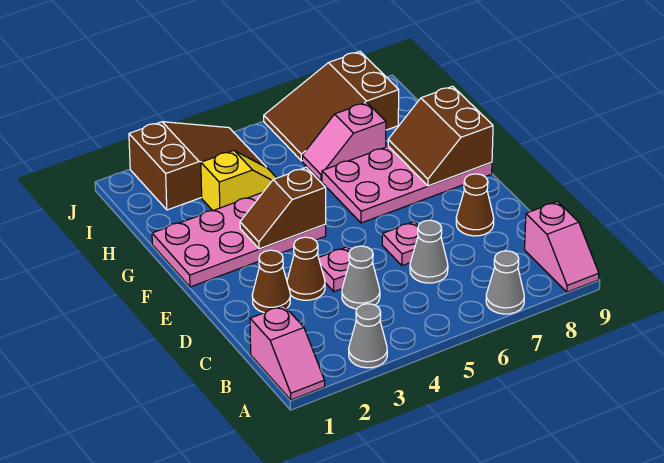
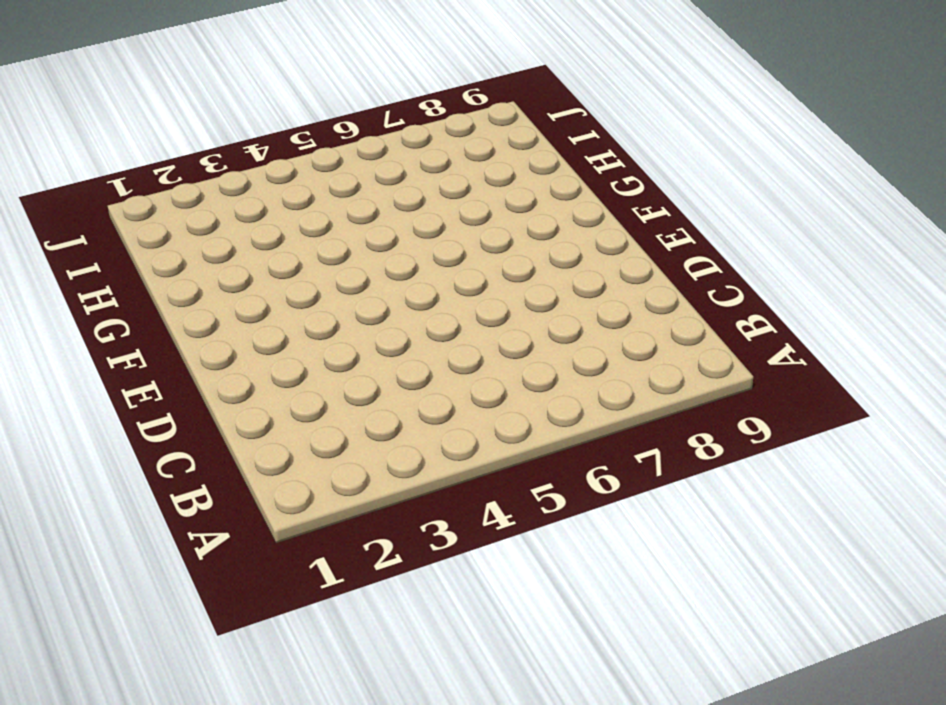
none -> pink 1x2 slope [250,306,325,400]
none -> grey 1x1 cone [349,304,387,368]
none -> grey 1x1 cone [486,251,524,314]

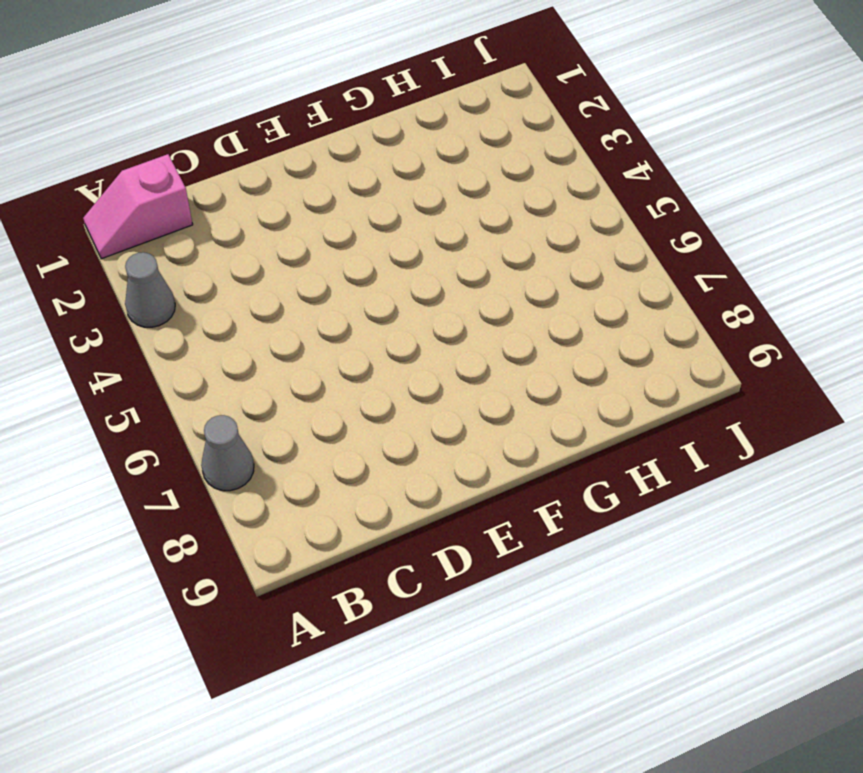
none -> pink 1x2 slope [525,202,599,292]
none -> grey 1x1 cone [342,246,380,309]
none -> grey 1x1 cone [410,220,448,283]

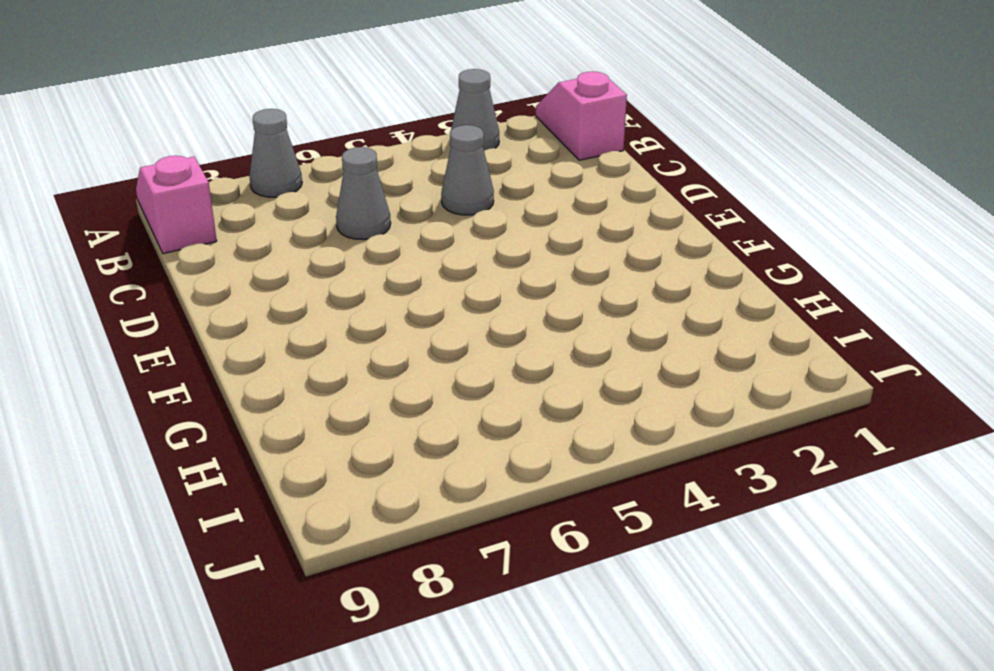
none -> brown 1x1 cone [252,250,290,313]
none -> brown 1x1 cone [287,237,325,300]
none -> pink 1x1 plate [319,247,350,292]

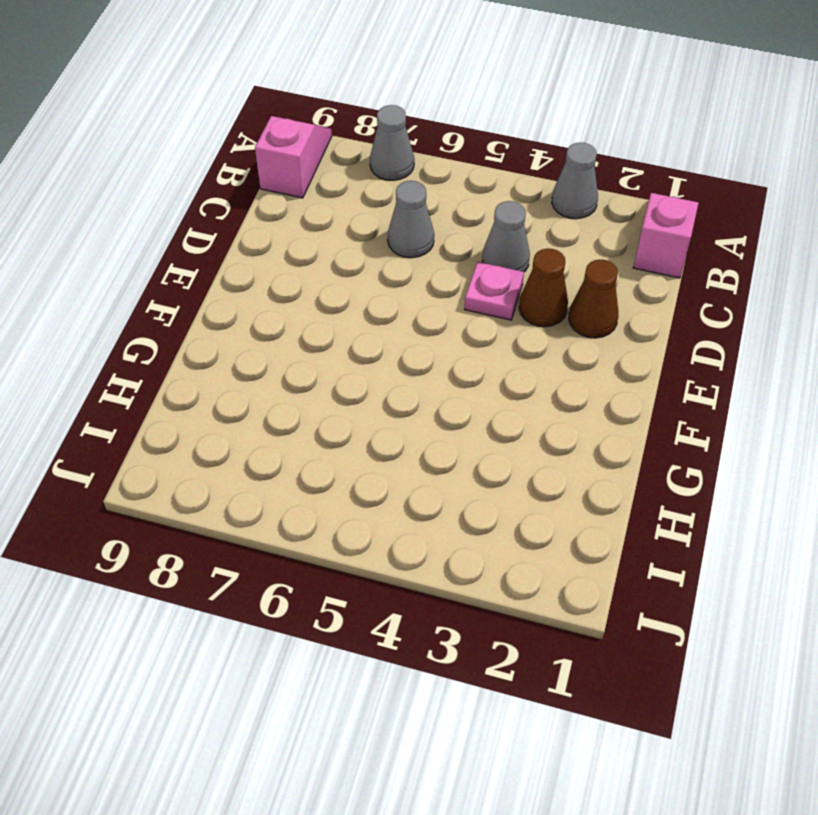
none -> pink 1x1 plate [382,222,418,266]
none -> brown 1x1 cone [456,174,494,236]
none -> pink 2x4 plate [152,192,326,287]

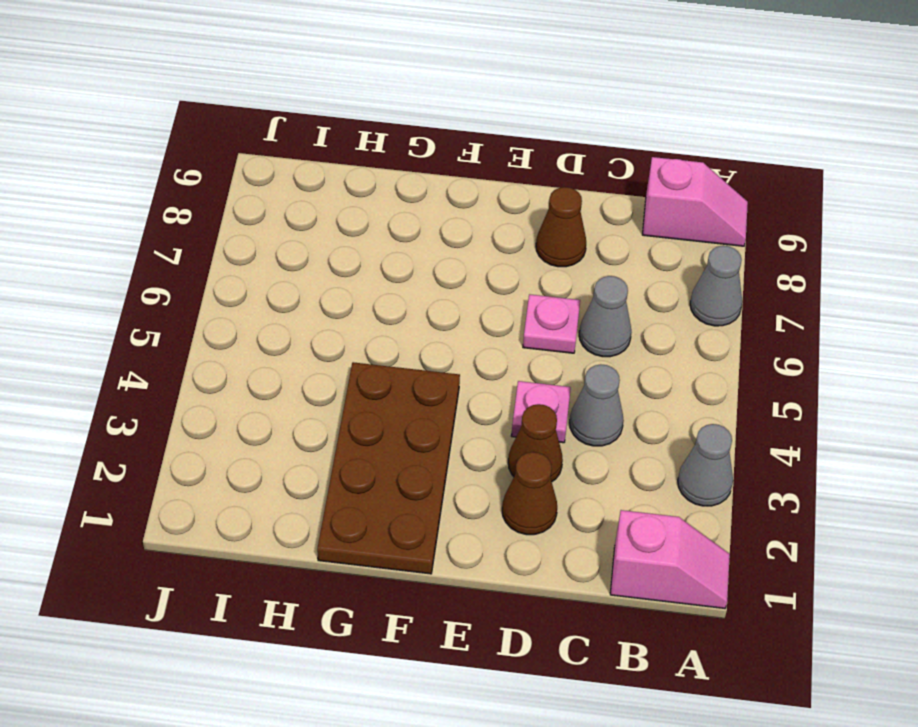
brown 2x4 plate [317,362,460,574] -> pink 2x4 plate [152,192,326,287]
none -> pink 2x4 plate [322,146,492,223]
none -> yellow 1x2 slope [201,151,276,211]
none -> pink 1x2 slope [302,102,386,181]

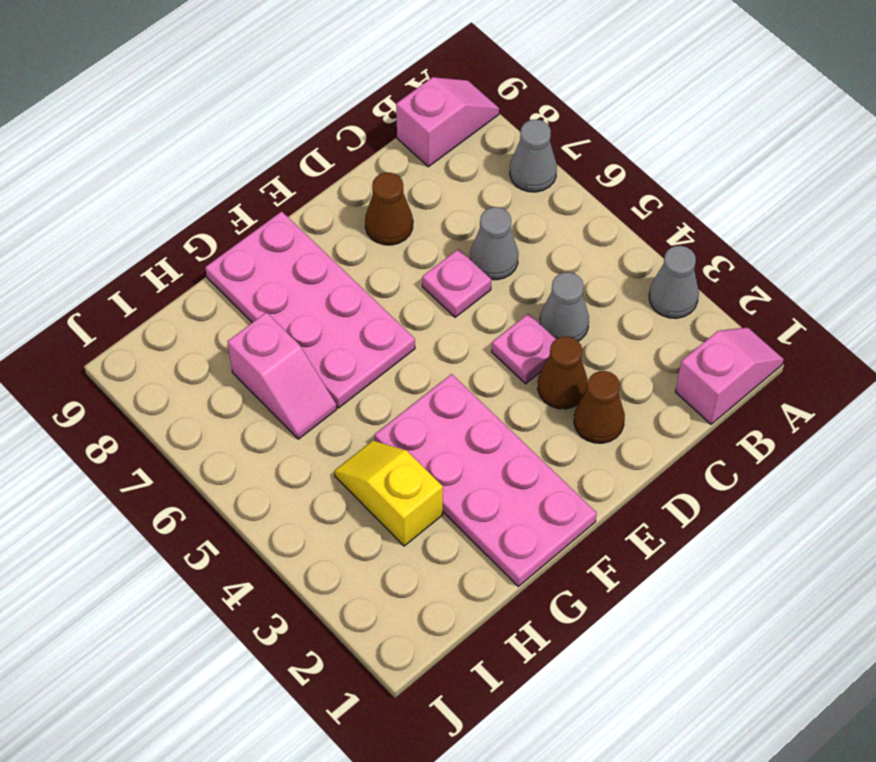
none -> brown 2x3 slope [129,122,266,210]
none -> brown 2x3 slope [264,52,399,161]
none -> brown 1x2 slope [240,167,326,249]

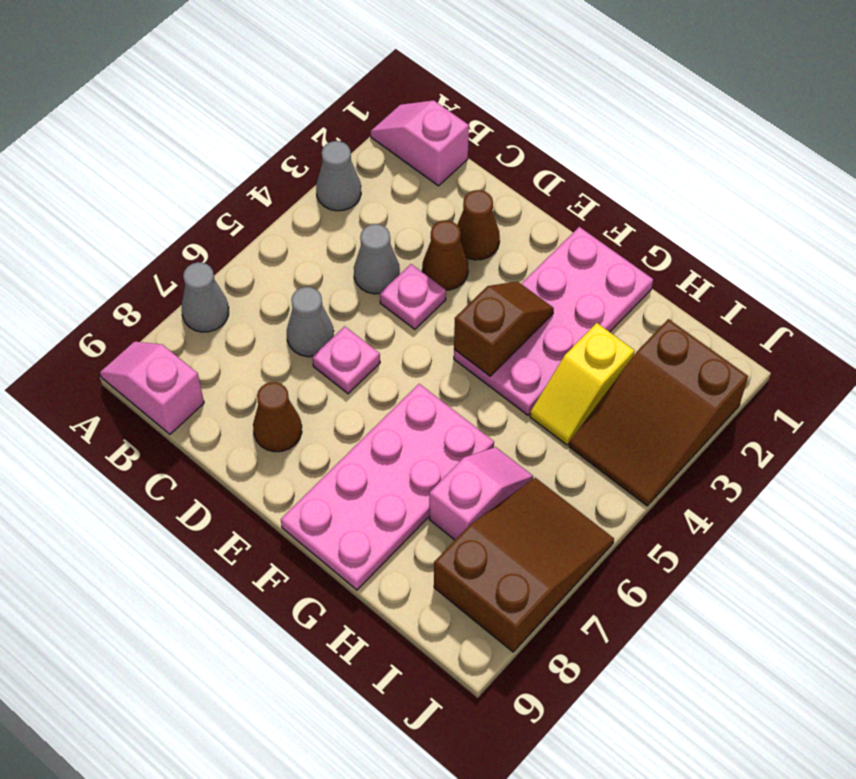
none -> brown 2x2 slope [388,86,493,186]

